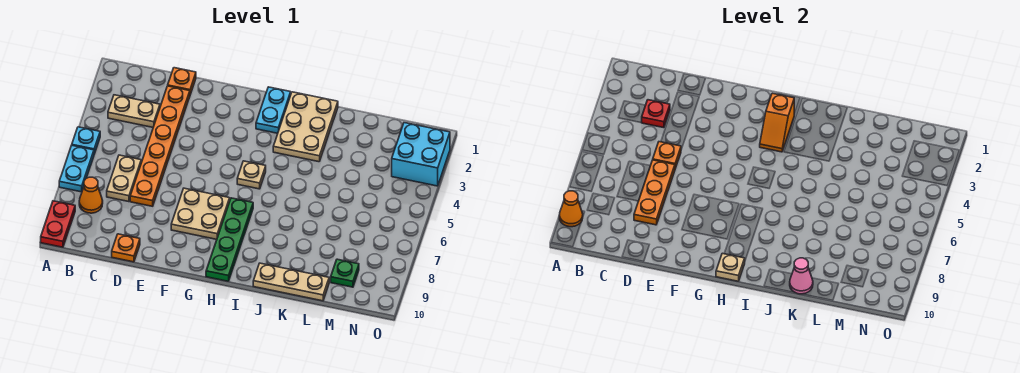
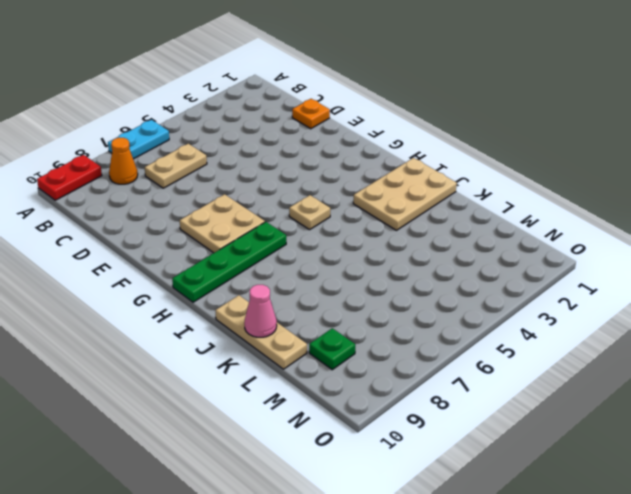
none -> cyan 1x1 plate [72,127,100,154]
none -> tan 1x2 plate [108,95,160,127]
none -> orange 1x6 plate [130,86,190,206]

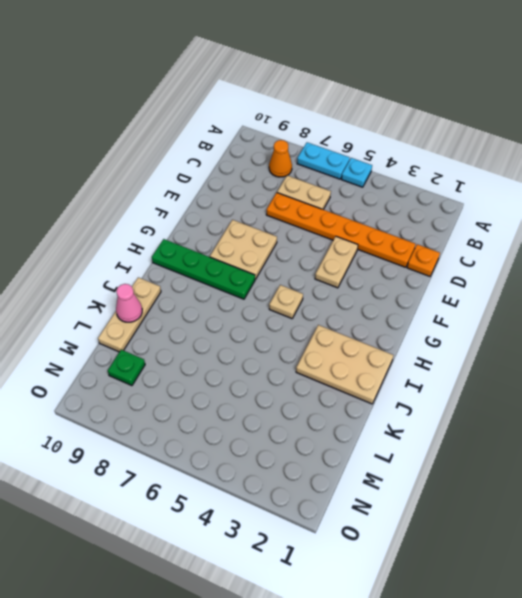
tan 1x2 plate [315,236,358,288] -> tan 1x2 plate moved to [108,95,160,127]
none -> red 1x2 plate [41,201,75,247]
none -> orange 1x1 plate [112,234,140,262]
none -> cyan 1x2 plate [256,87,291,133]

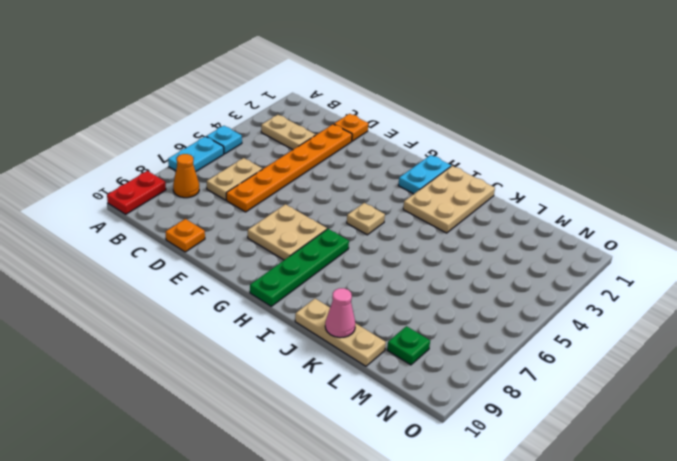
none -> cyan 2x2 brick [392,123,450,186]
none -> orange 1x1 cone [559,191,583,227]
none -> red 1x1 plate [642,100,670,128]

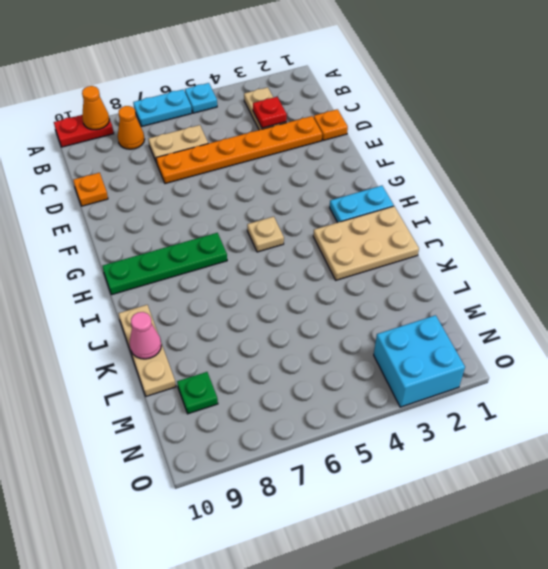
none -> tan 2x2 plate [171,188,230,239]
none -> orange 1x1 plate [653,142,681,168]
none -> orange 1x3 plate [634,160,675,225]

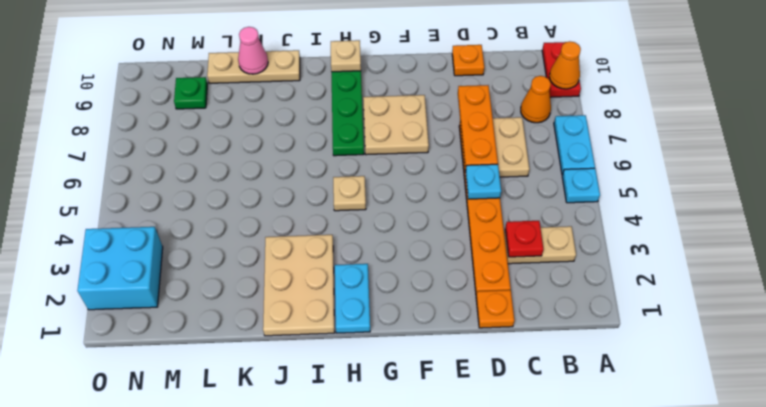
cyan 1x1 plate [465,164,501,199] -> orange 1x1 plate [653,142,681,168]
none -> orange 1x2 slope [760,93,794,152]

